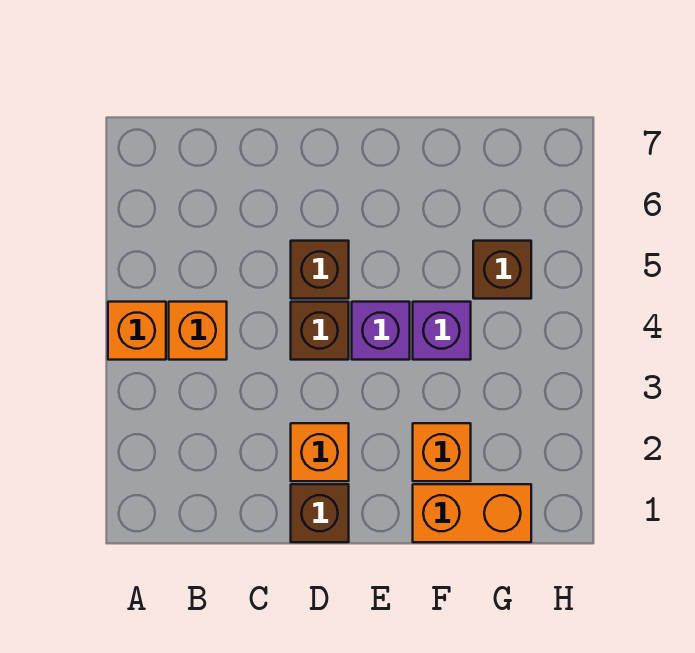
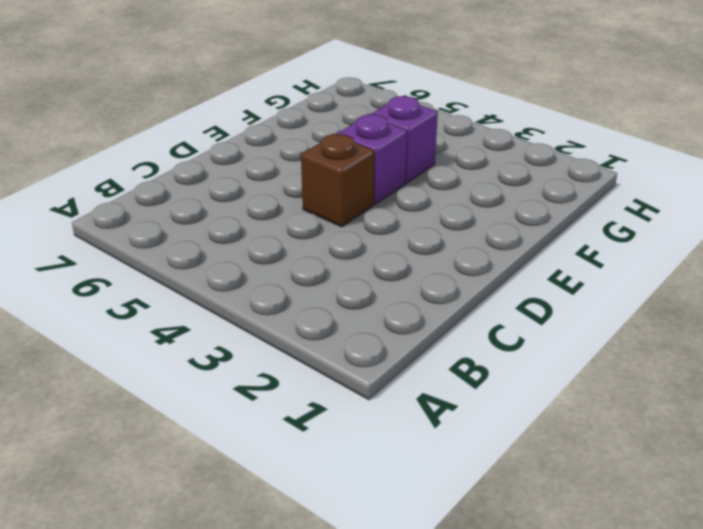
none -> orange 1x1 brick [108,302,166,360]
none -> orange 1x1 brick [169,302,227,360]

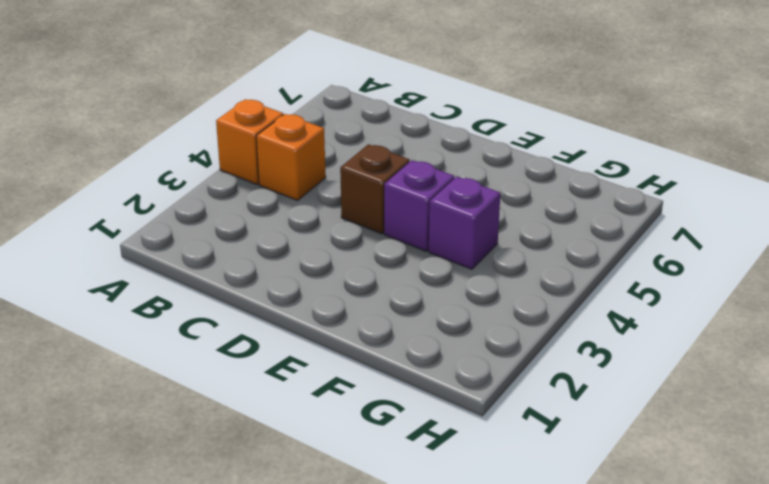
none -> brown 1x1 brick [291,484,349,542]
none -> orange 1x1 brick [291,423,349,481]

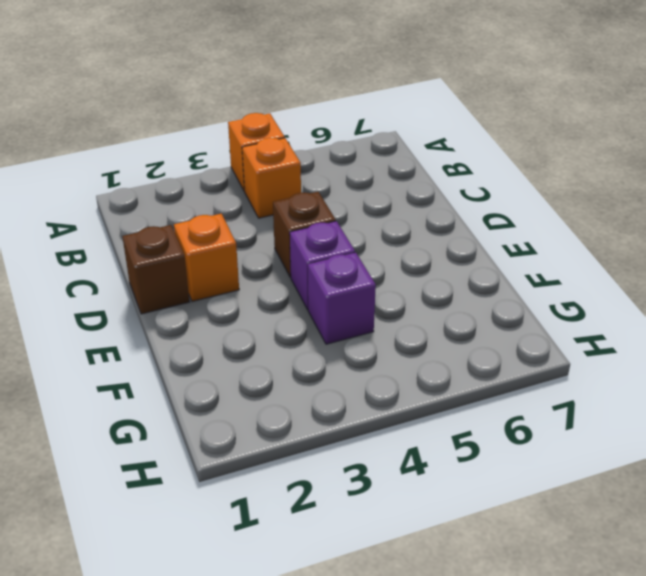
none -> brown 1x1 brick [291,241,349,299]
none -> orange 1x2 brick [413,484,531,542]

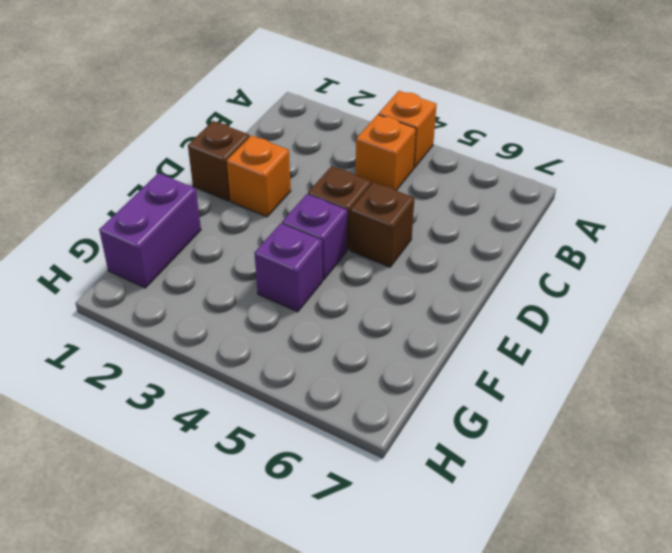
purple 1x2 brick [99,173,201,288] -> orange 1x2 brick [413,484,531,542]
none -> orange 1x1 brick [413,423,471,481]
none -> brown 1x1 brick [473,241,531,299]

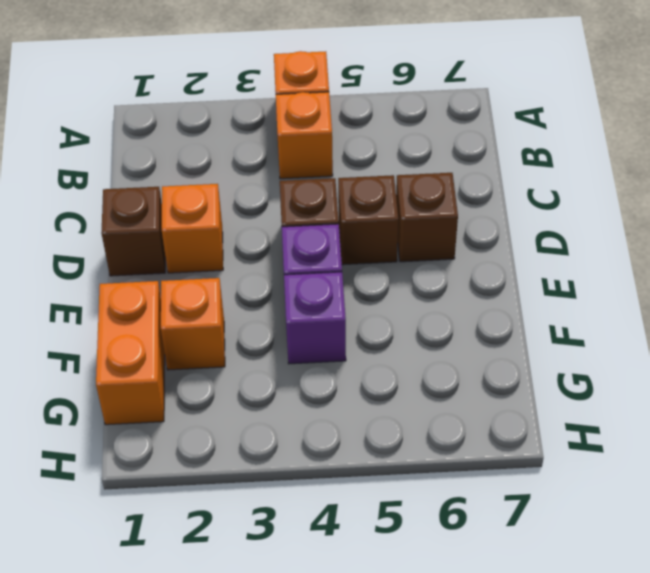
brown 1x1 brick [396,173,458,262] -> brown 1x1 brick moved to [473,241,531,299]

